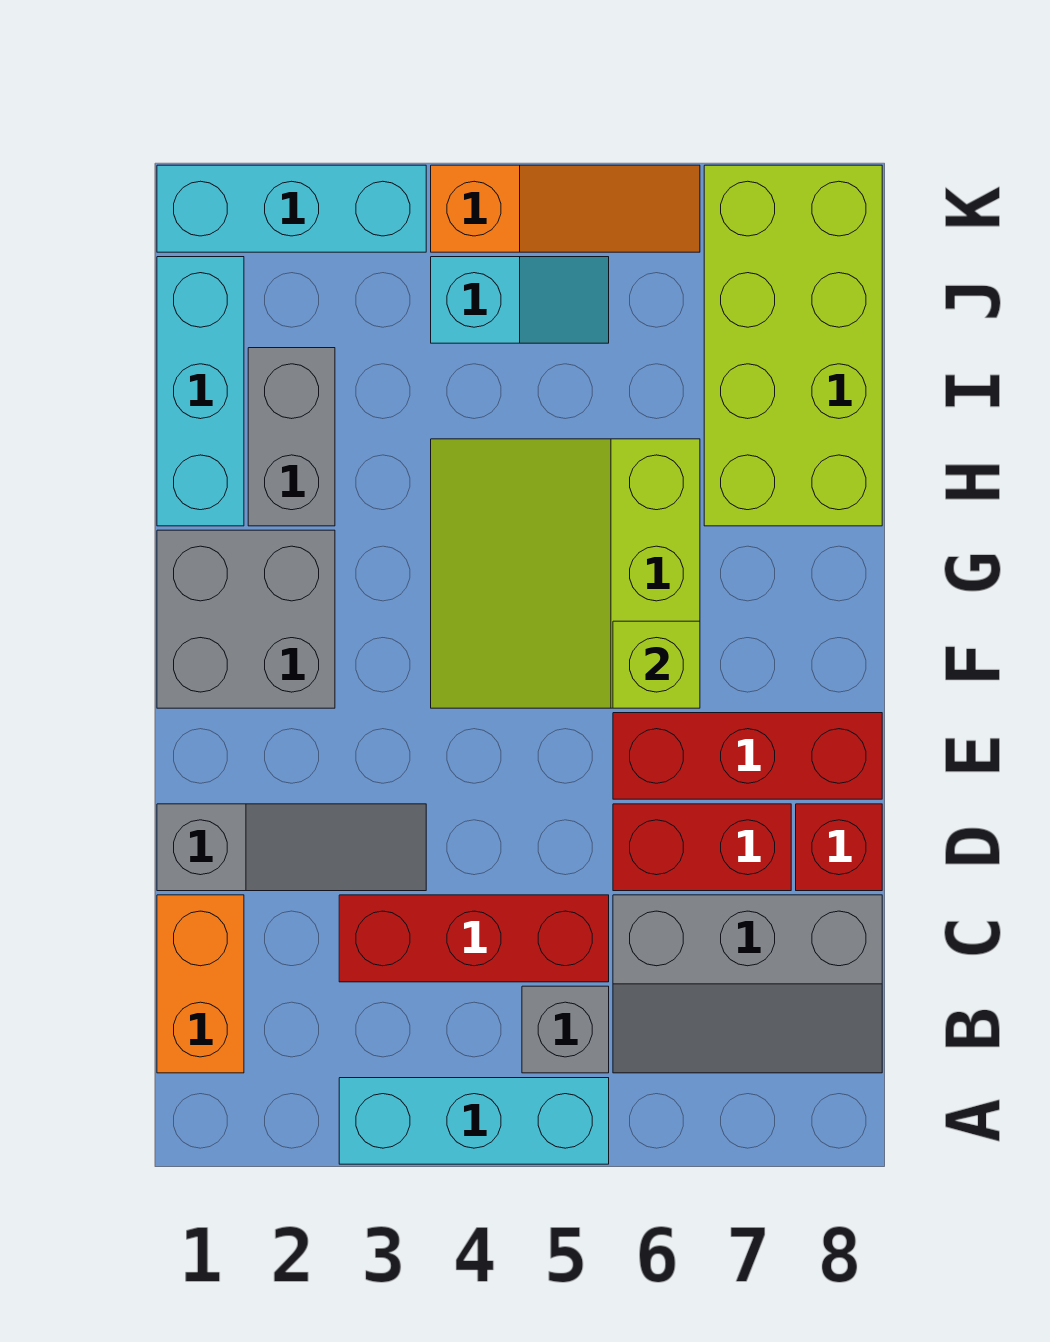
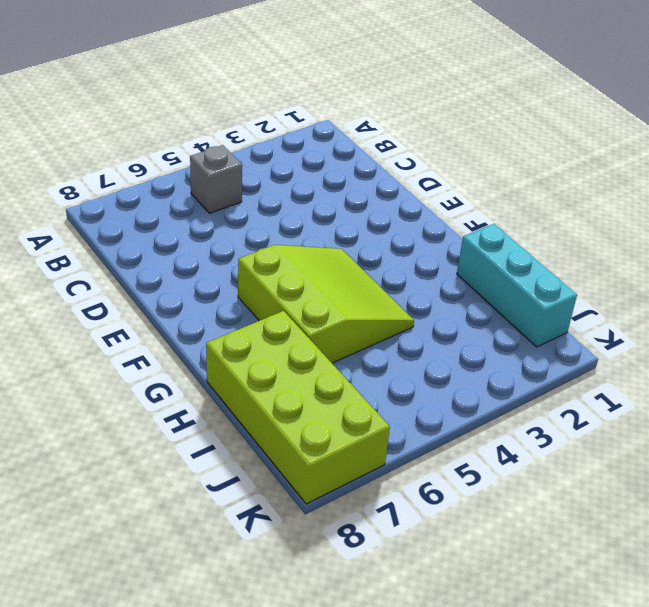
none -> cyan 1x3 brick [339,1078,609,1164]
none -> orange 1x2 brick [157,895,244,1073]
none -> grey 2x3 slope [613,895,882,1073]

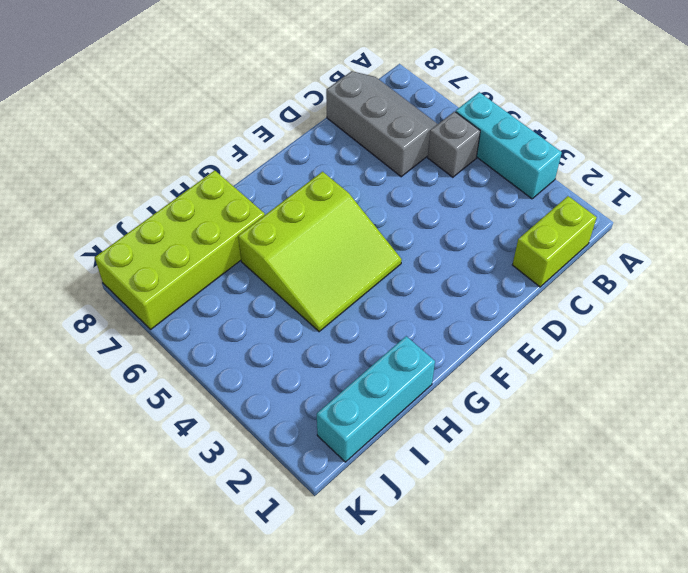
lime 1x2 brick [512,196,597,287] -> orange 1x2 brick [157,895,244,1073]
none -> red 1x3 brick [339,895,609,982]
none -> grey 1x3 slope [157,804,426,891]
none -> red 1x2 brick [613,804,791,891]

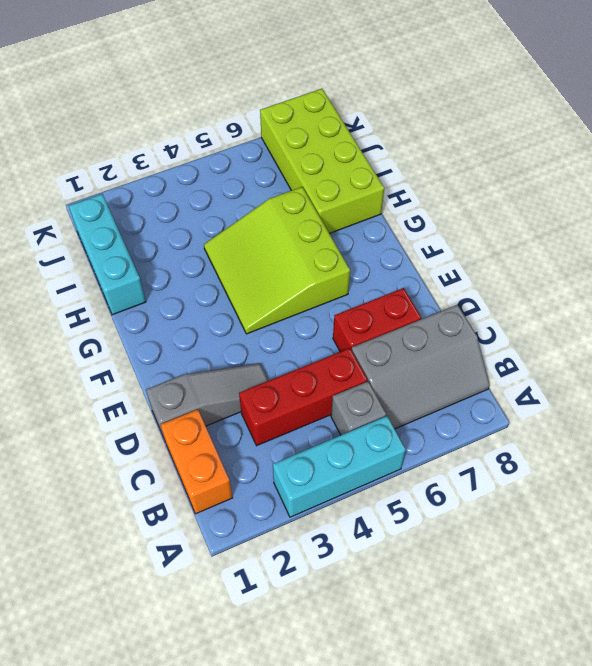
none -> red 1x1 brick [796,804,882,891]
none -> red 1x3 brick [613,713,882,799]
none -> grey 2x2 brick [157,530,335,708]

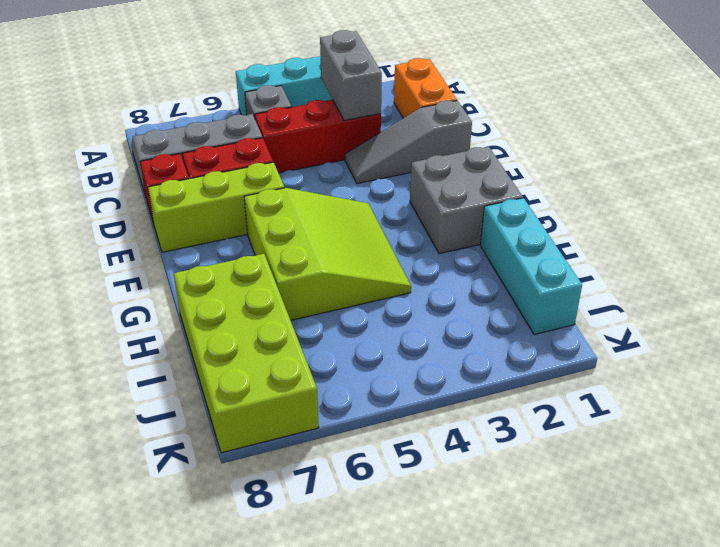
grey 1x2 brick [320,30,382,121] -> grey 1x2 brick moved to [248,348,335,526]
lime 1x3 brick [148,162,284,252] -> red 1x3 brick [613,713,882,799]
none -> cyan 1x2 slope [431,257,609,343]
none -> cyan 1x3 brick [157,165,426,252]
none -> orange 1x3 slope [431,165,700,252]

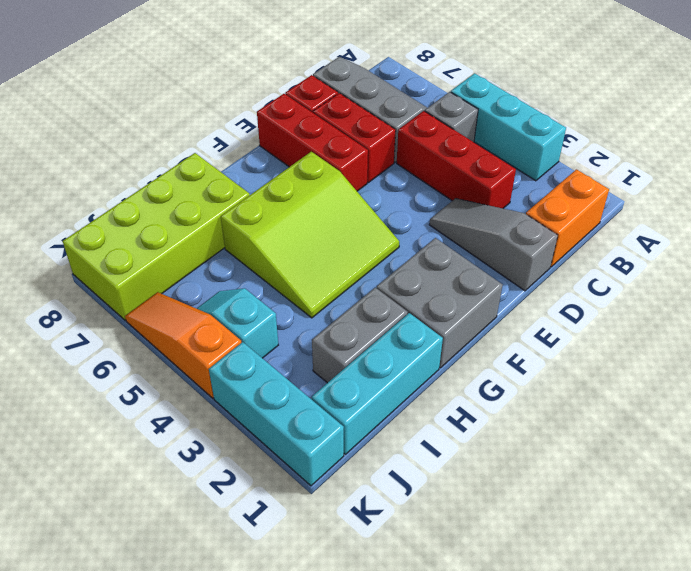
none -> lime 1x1 brick [613,621,700,708]

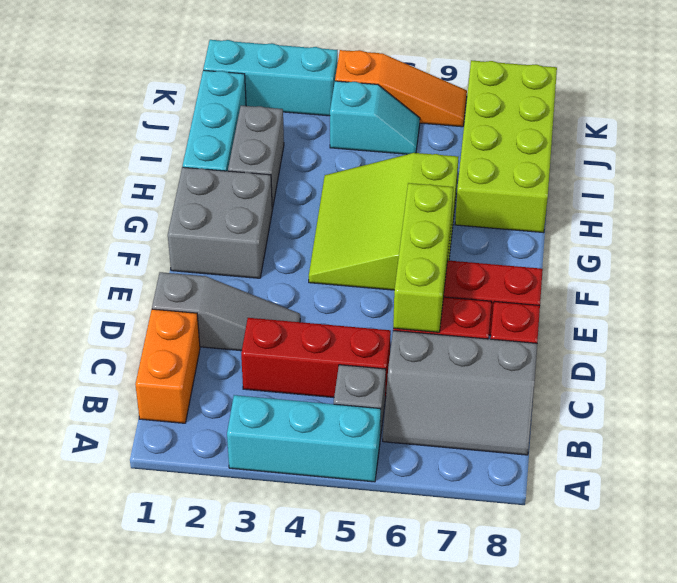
lime 1x3 brick [393,183,453,332] -> lime 1x1 brick [613,621,700,708]

